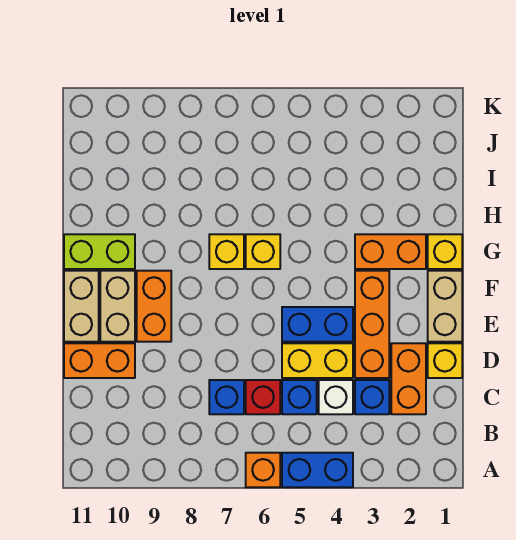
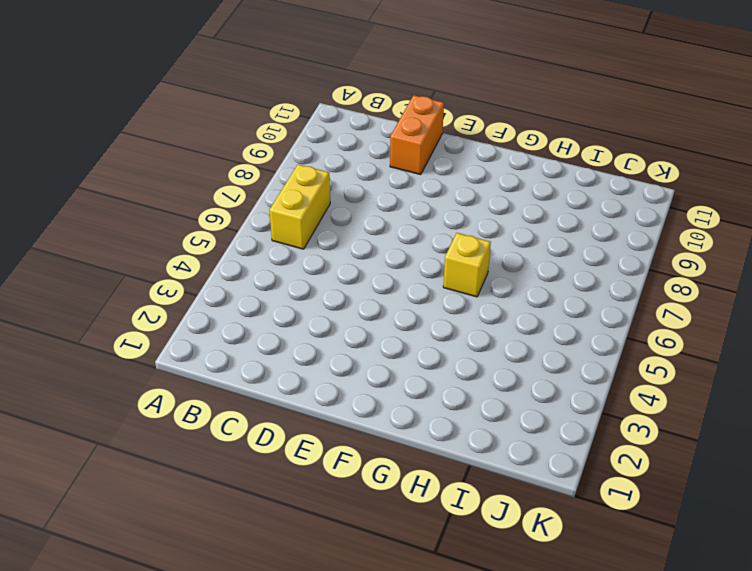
yellow 1x2 brick [269,164,330,249] -> yellow 1x2 brick moved to [282,343,353,378]
none -> blue 1x2 brick [282,453,353,487]
none -> orange 1x1 brick [246,453,280,487]
none -> orange 1x2 brick [391,343,426,414]

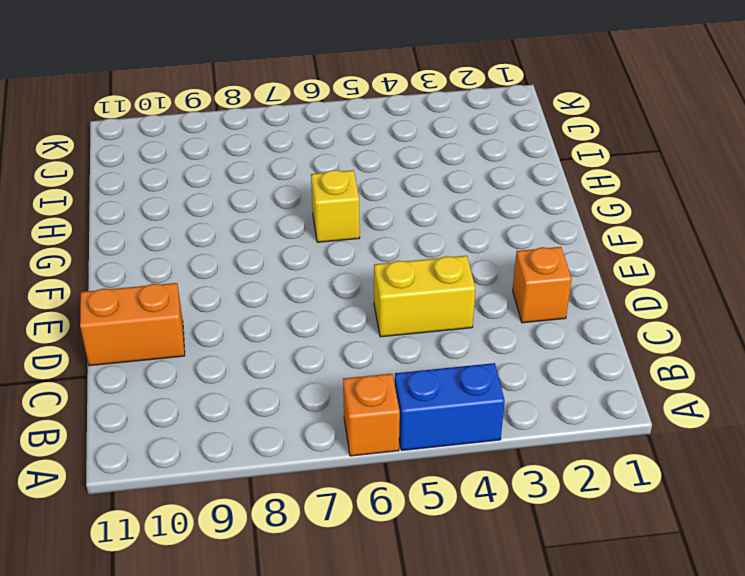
orange 1x1 brick [513,247,572,323] -> orange 1x2 brick [391,343,426,414]
none -> blue 1x1 brick [355,380,389,414]
none -> white 1x1 brick [319,380,353,414]
none -> blue 1x1 brick [282,380,317,414]

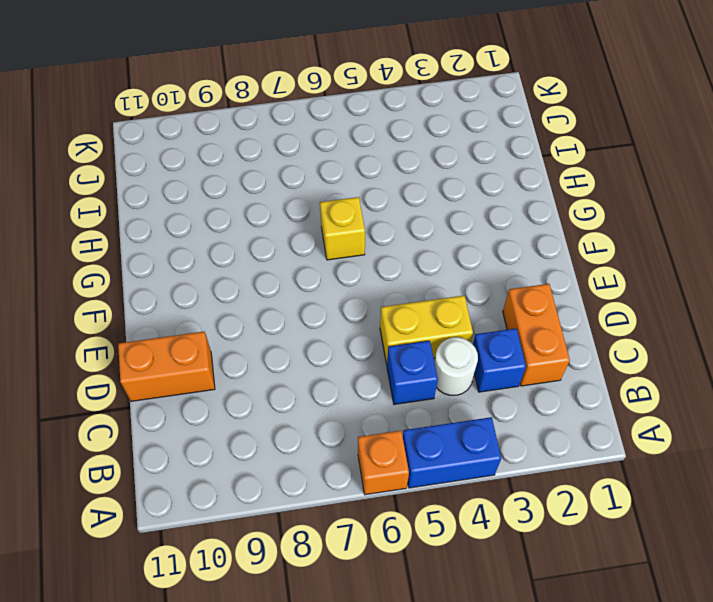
white 1x1 round brick [434,337,478,395] -> white 1x1 brick [319,380,353,414]
none -> red 1x1 brick [246,380,280,414]
none -> blue 1x1 brick [209,380,244,414]
none -> yellow 1x1 brick [428,343,462,378]

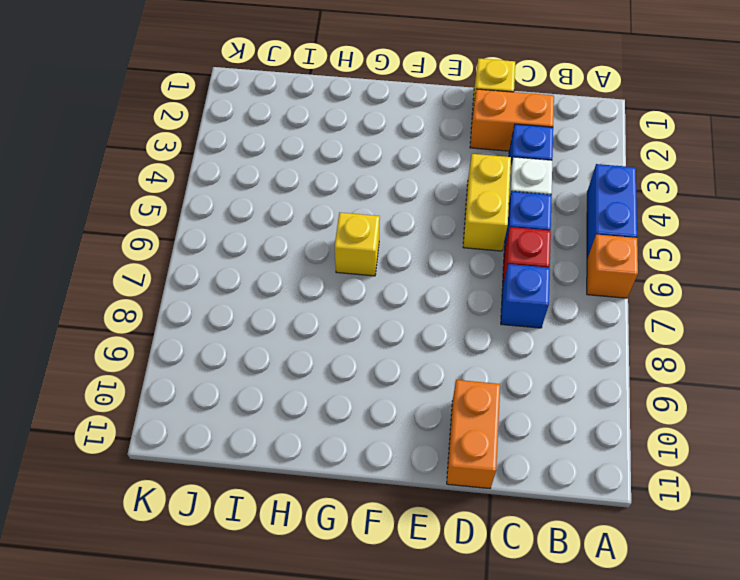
none -> orange 1x3 brick [355,271,389,378]
none -> tan 1x2 brick [428,271,462,342]
none -> blue 1x2 brick [282,307,353,342]

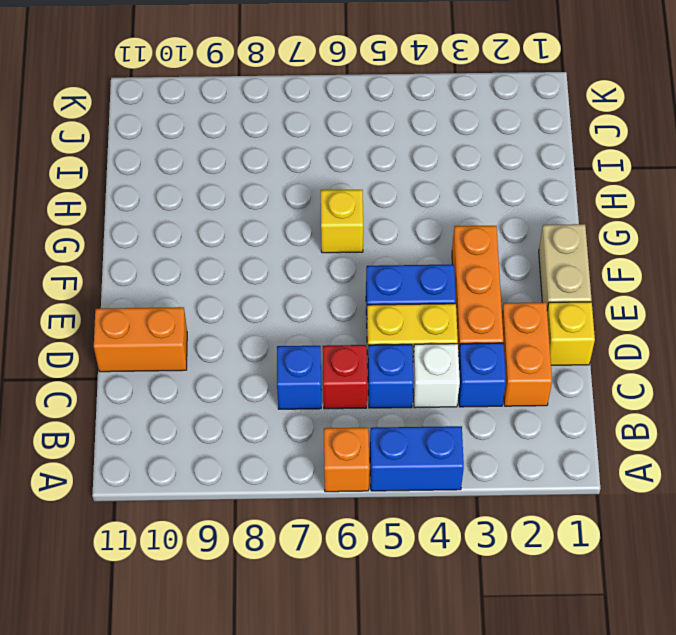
none -> orange 1x2 brick [137,271,171,342]
none -> tan 1x2 brick [100,271,135,342]
none -> tan 1x2 brick [64,271,99,342]

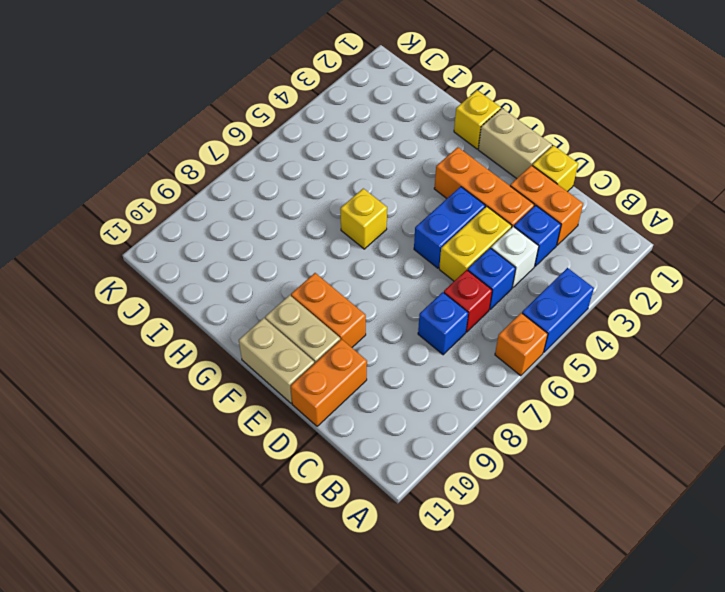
none -> orange 1x2 brick [355,234,426,269]
none -> yellow 1x1 brick [209,234,244,269]
none -> lime 1x2 brick [64,234,135,269]

